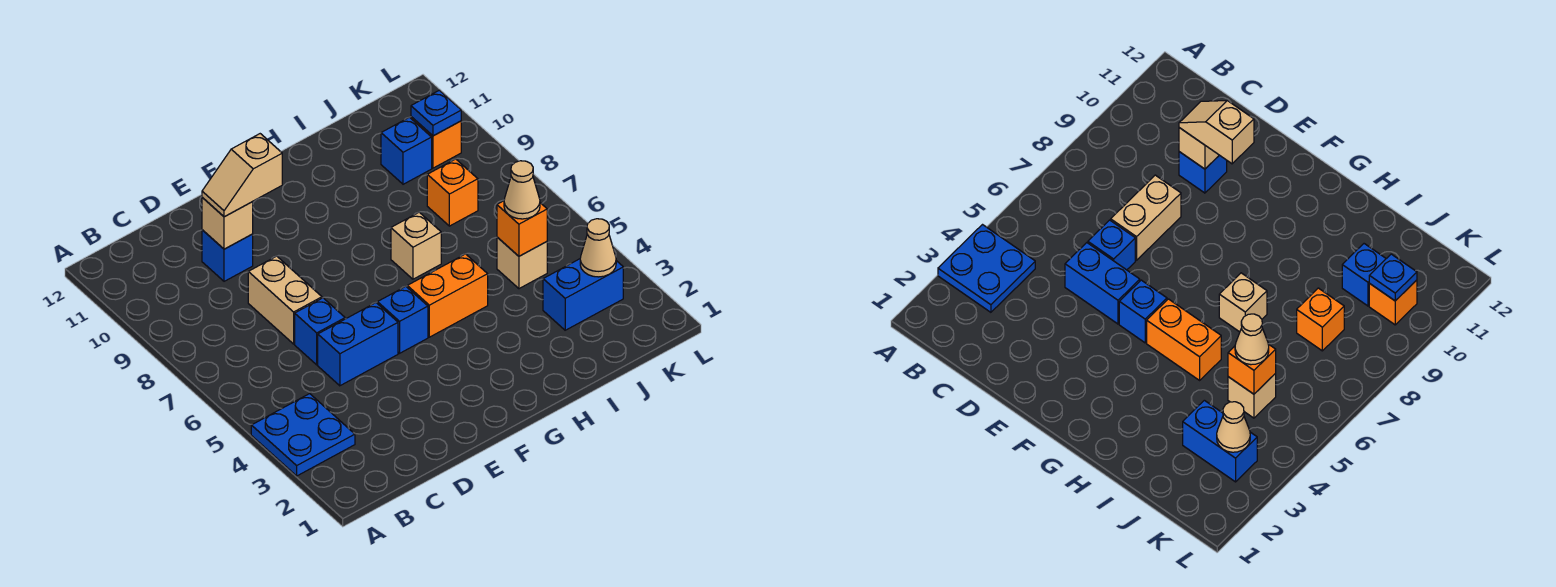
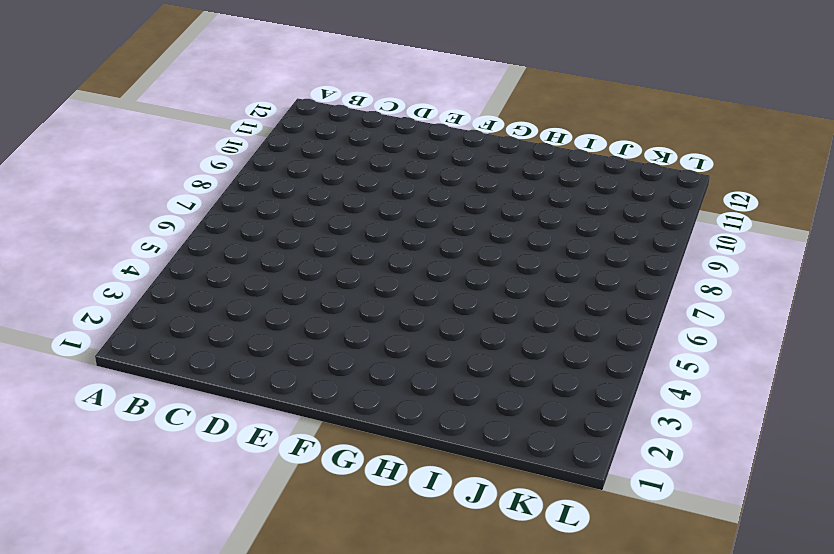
none -> blue 2x2 plate [251,394,355,476]
none -> blue 1x2 brick [318,303,398,386]
none -> blue 1x1 brick [295,298,345,365]

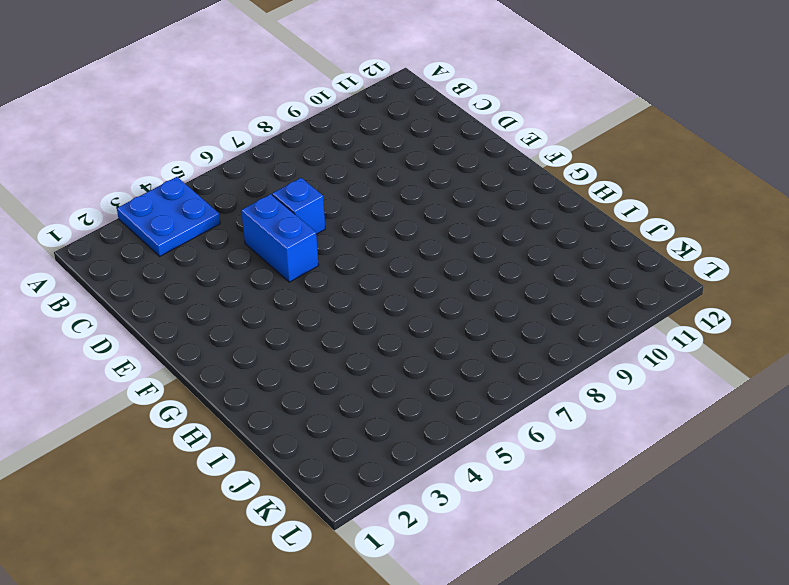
none -> tan 1x2 brick [248,256,322,344]
none -> blue 1x1 brick [202,230,253,281]
none -> blue 1x1 brick [377,286,428,353]

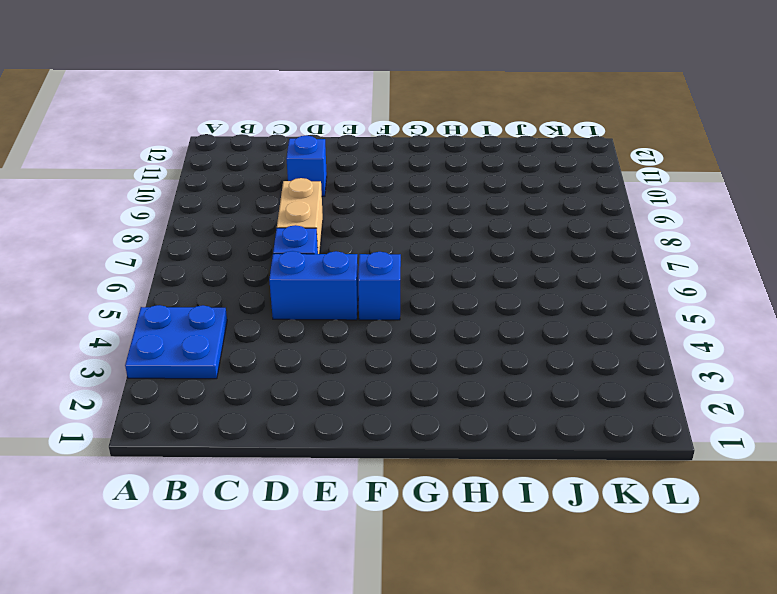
none -> orange 1x2 brick [407,254,488,337]
none -> tan 1x1 brick [391,212,441,279]
none -> blue 1x2 brick [543,259,623,330]

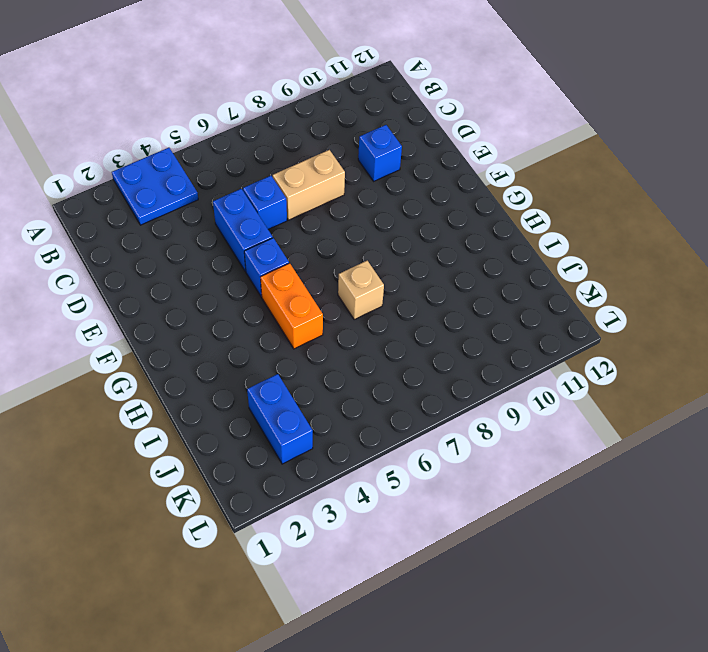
none -> tan 1x1 brick [497,237,547,289]
none -> orange 1x1 brick [427,159,478,226]
none -> blue 1x1 brick [381,117,432,184]

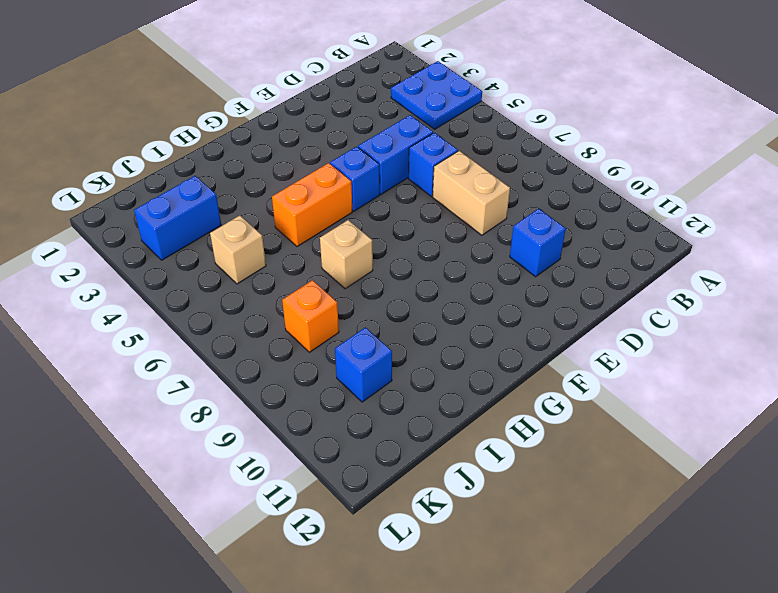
none -> orange 1x1 brick [411,117,461,168]
none -> tan 1x1 brick [202,198,253,249]
none -> orange 1x1 brick [497,201,547,256]

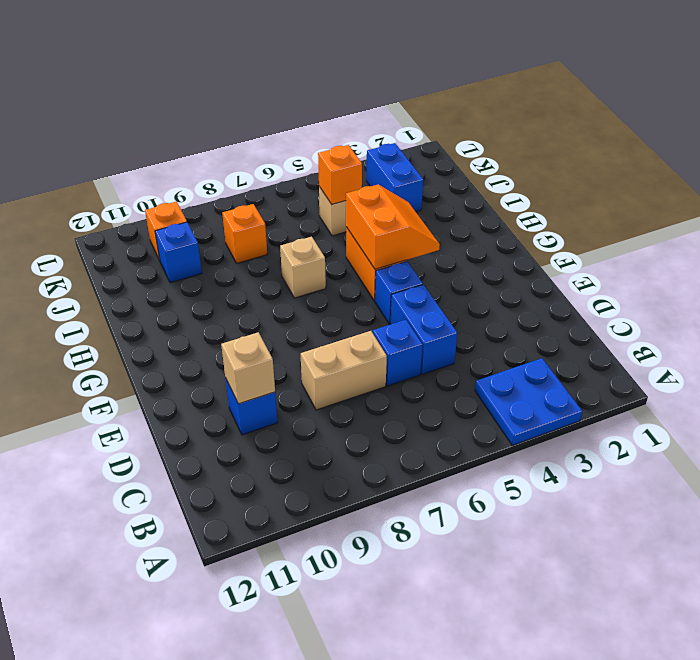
orange 2x2 slope [346,185,440,269] -> none
none -> tan 1x1 cone [580,219,616,277]
none -> blue 1x1 plate [411,90,461,136]
none -> tan 1x2 slope [202,134,282,217]

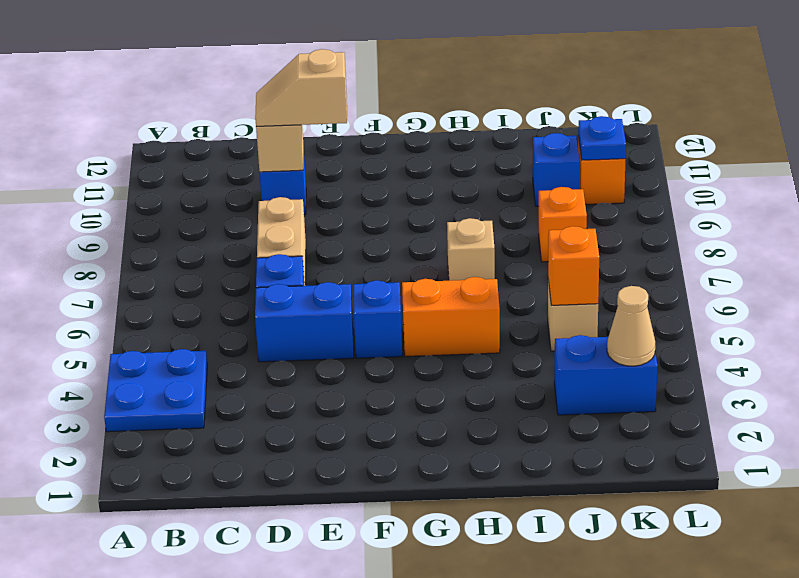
none -> tan 1x1 cone [504,161,540,219]

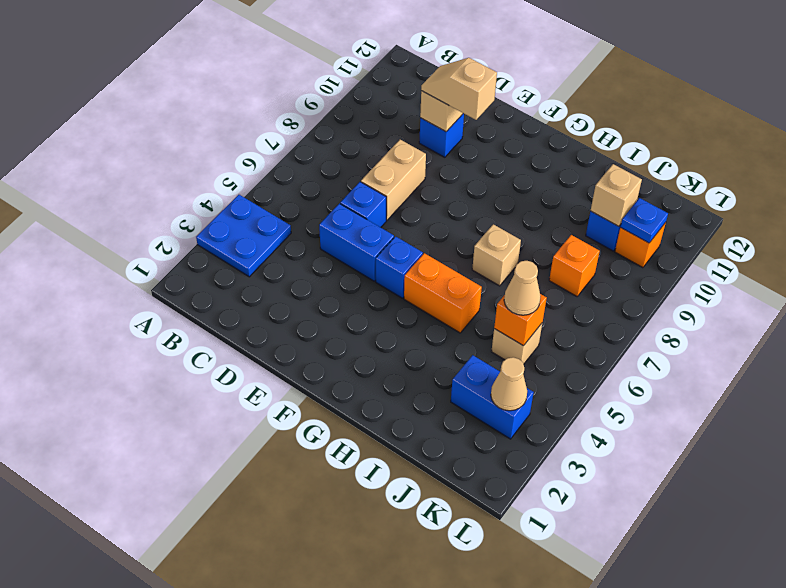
tan 1x1 brick [591,164,642,226] -> none

